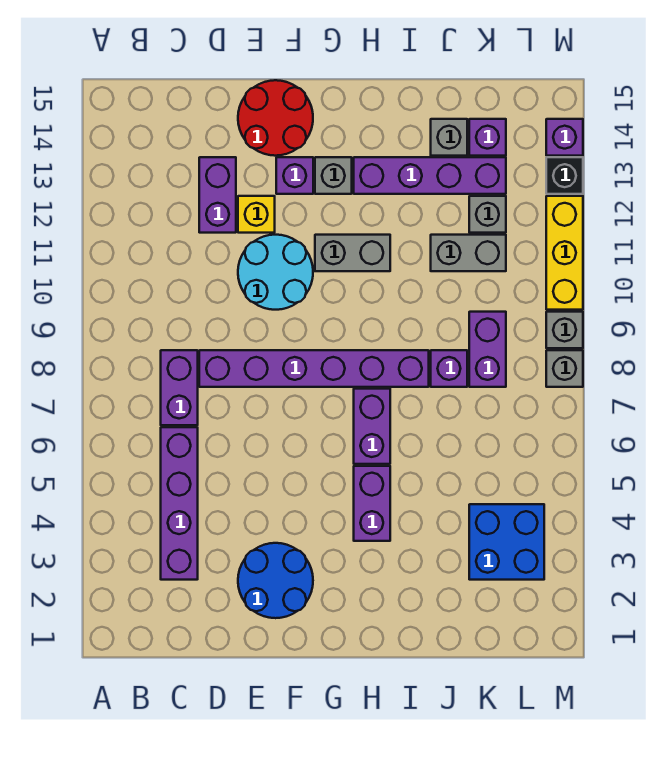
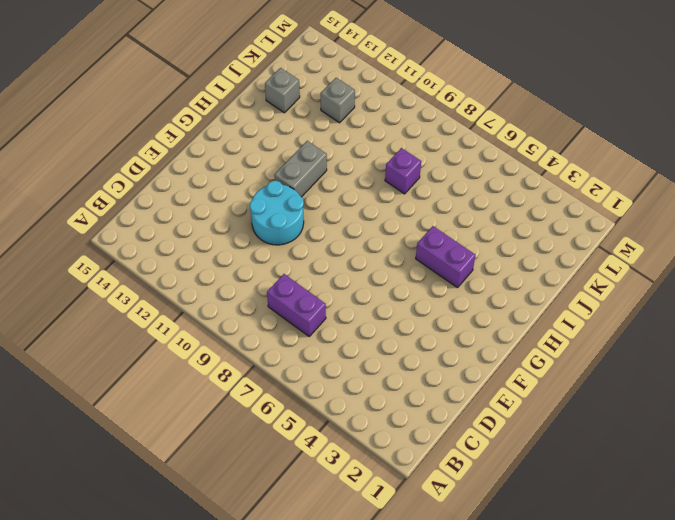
none -> purple 1x4 brick [161,427,198,580]
none -> purple 1x6 brick [199,350,429,387]
none -> purple 1x2 brick [199,157,236,233]

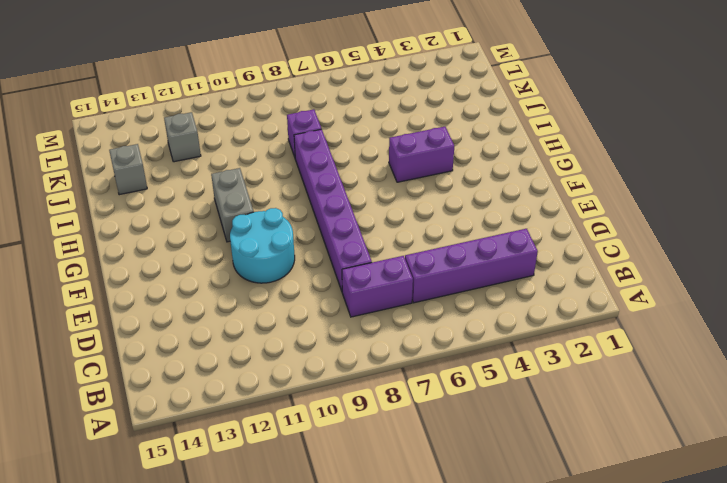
none -> purple 1x2 brick [199,157,236,233]
none -> blue 2x2 round brick [238,543,313,618]
none -> yellow 1x1 brick [238,196,275,233]

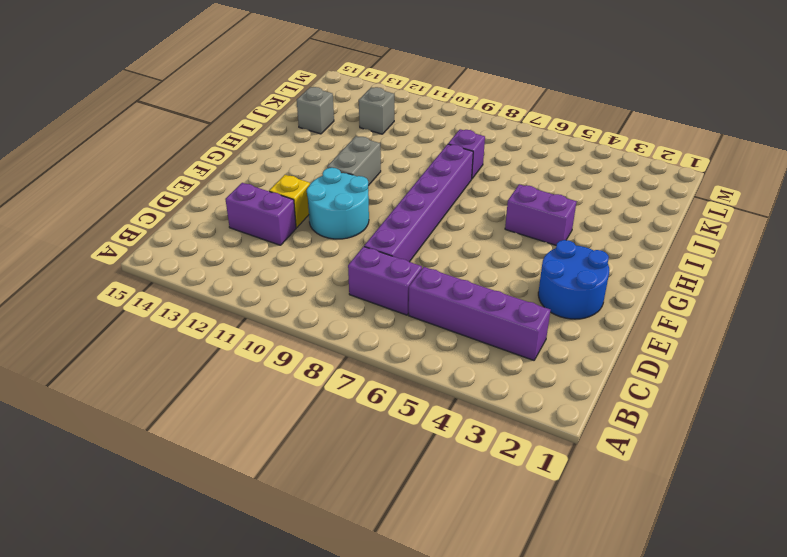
none -> red 2x2 round brick [238,80,313,156]
none -> purple 1x1 brick [276,157,313,194]
none -> grey 1x1 brick [315,157,352,194]

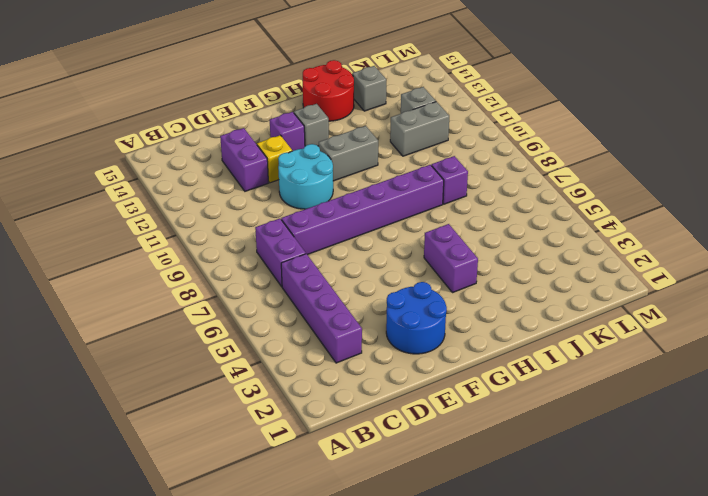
red 2x2 round brick [303,60,354,121] -> red 2x2 round brick moved to [238,80,313,156]
none -> purple 1x2 brick [354,389,390,464]
none -> purple 1x4 brick [354,157,506,194]
none -> blue 2x2 brick [469,504,544,580]

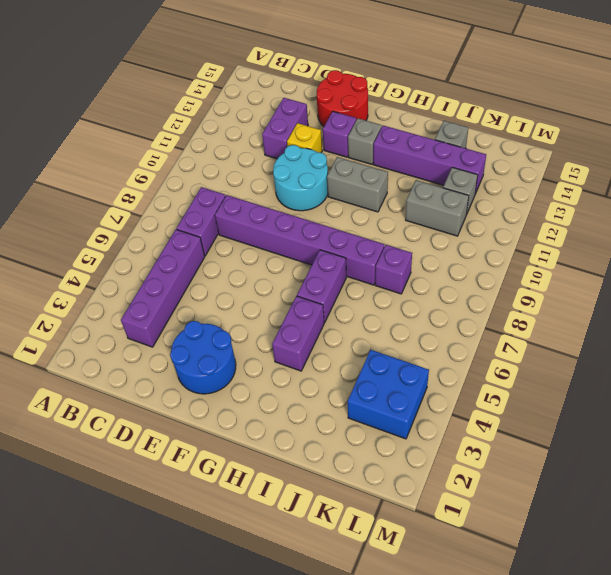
none -> purple 1x2 brick [469,312,506,387]
none -> purple 1x1 brick [469,119,506,156]
none -> grey 1x1 brick [546,350,583,387]

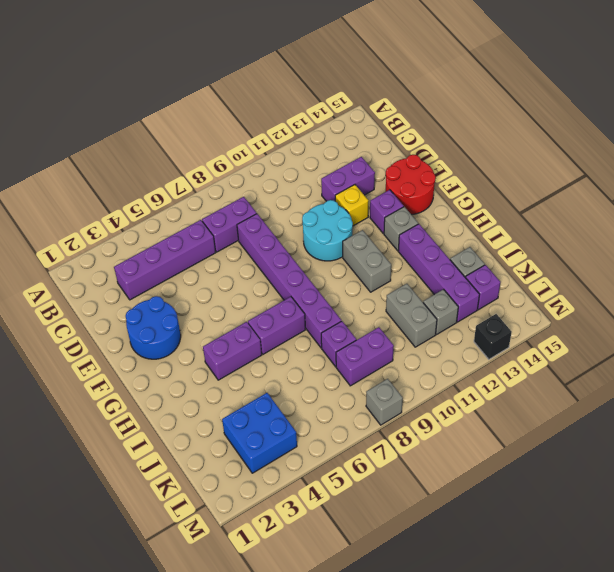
none -> grey 1x1 brick [546,312,583,348]
none -> yellow 1x3 brick [546,196,583,310]
none -> purple 1x1 brick [546,119,583,156]

